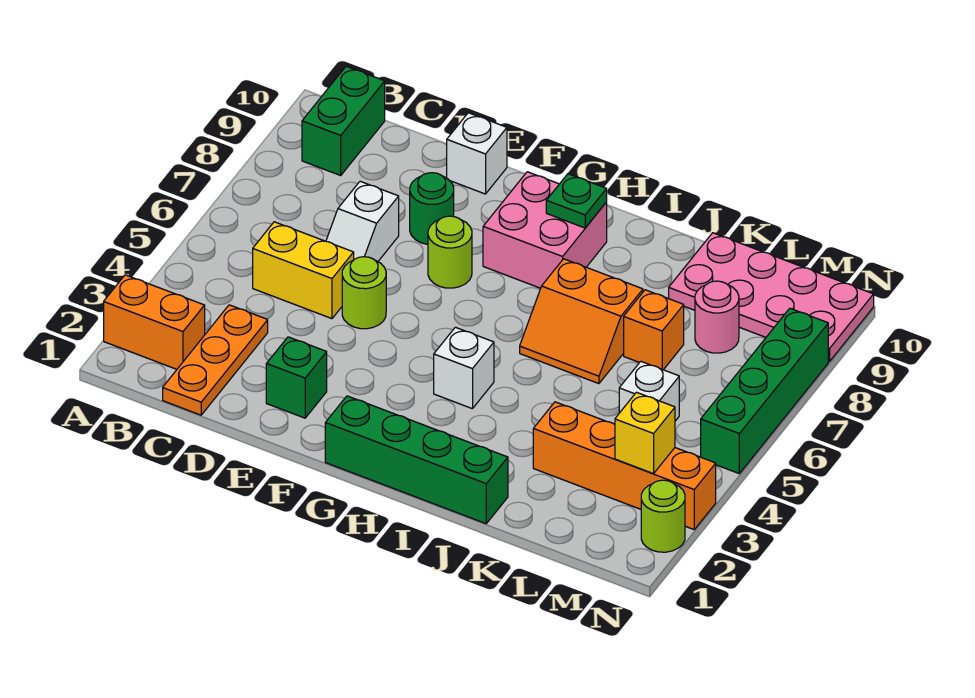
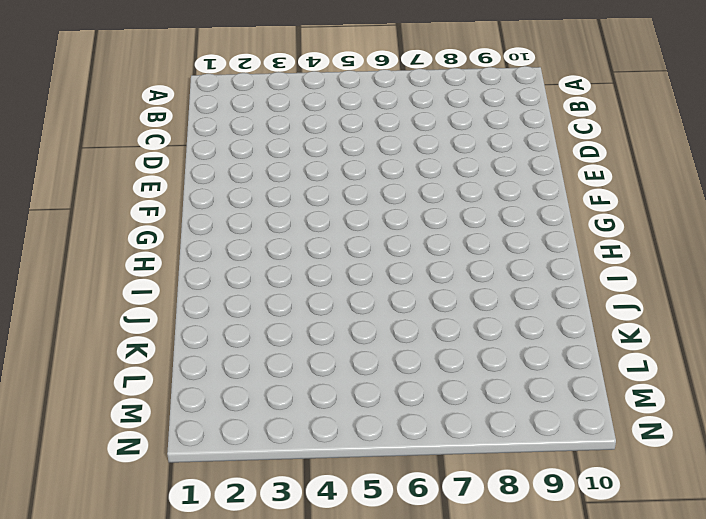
none -> orange 1x2 brick [104,275,205,369]
none -> green 1x2 brick [302,66,385,175]
none -> orange 1x3 plate [163,305,268,415]

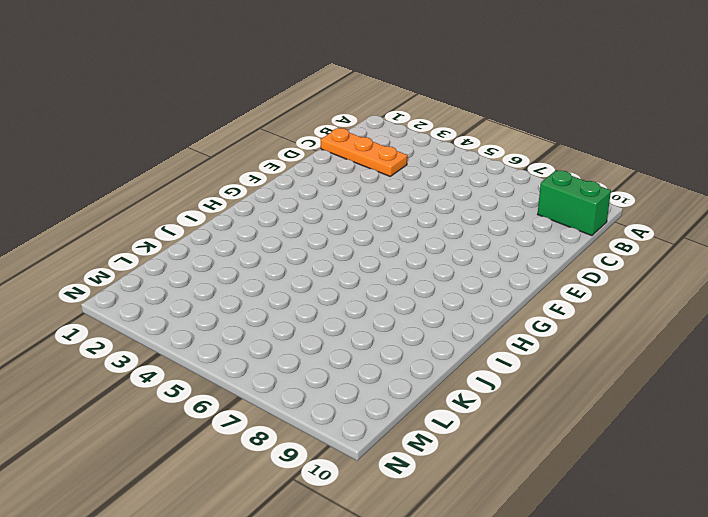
none -> orange 1x2 brick [104,275,205,369]
none -> yellow 1x2 brick [253,222,354,319]
none -> white 1x2 slope [326,181,399,261]

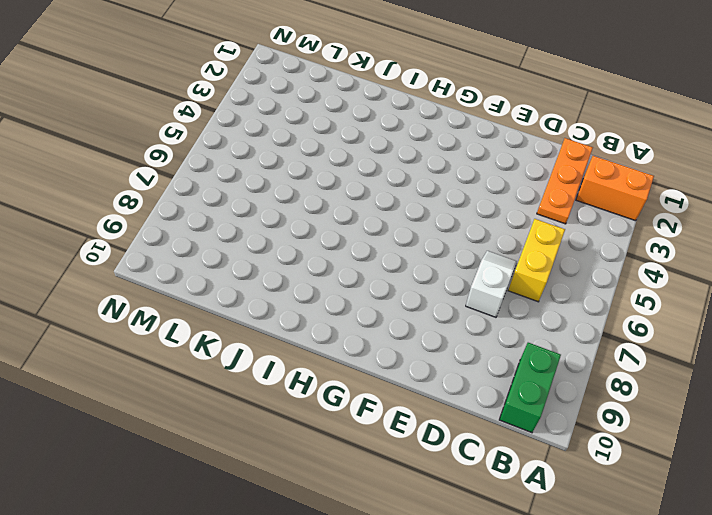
yellow 1x2 brick [508,219,565,302] -> yellow 1x2 brick turned to [253,222,354,319]
none -> green 1x1 brick [266,337,327,418]
none -> lime 1x1 round brick [342,257,386,329]
none -> green 1x1 round brick [410,173,454,244]

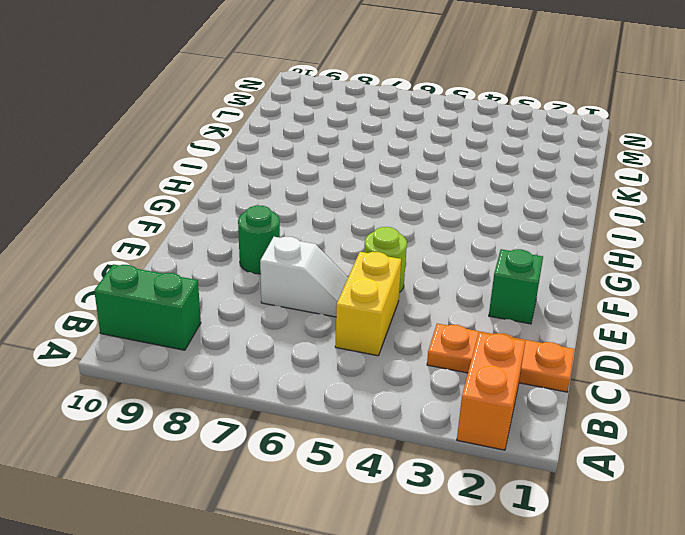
none -> white 1x1 brick [447,113,507,194]
none -> lime 1x1 round brick [428,216,472,288]
none -> green 1x4 brick [325,396,508,524]

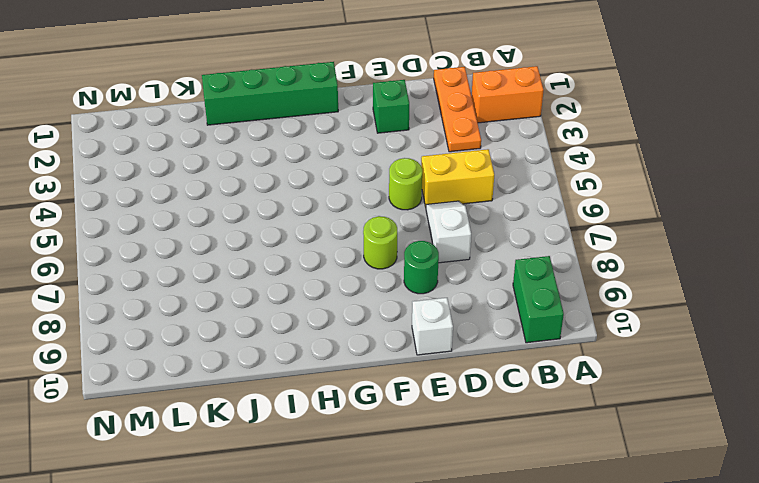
none -> pink 2x2 brick [483,172,607,288]
none -> white 1x1 brick [434,327,494,409]
none -> orange 2x2 slope [520,259,643,384]

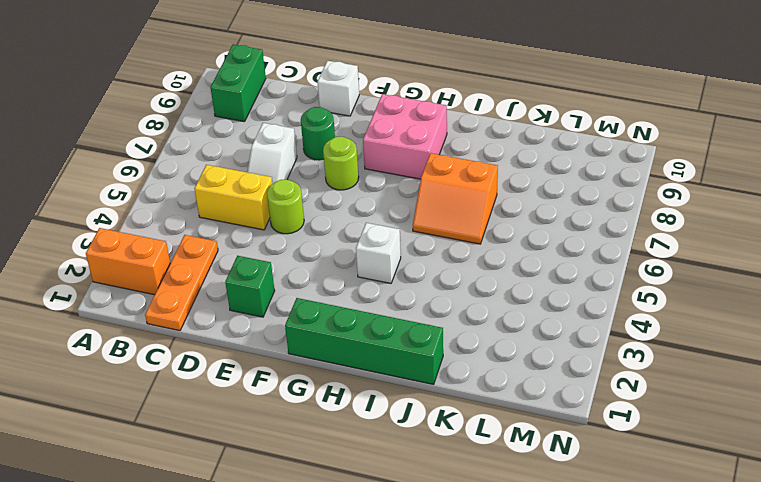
none -> orange 1x4 brick [533,402,716,529]
none -> orange 1x1 brick [624,290,684,370]
none -> pink 2x4 plate [669,233,874,362]

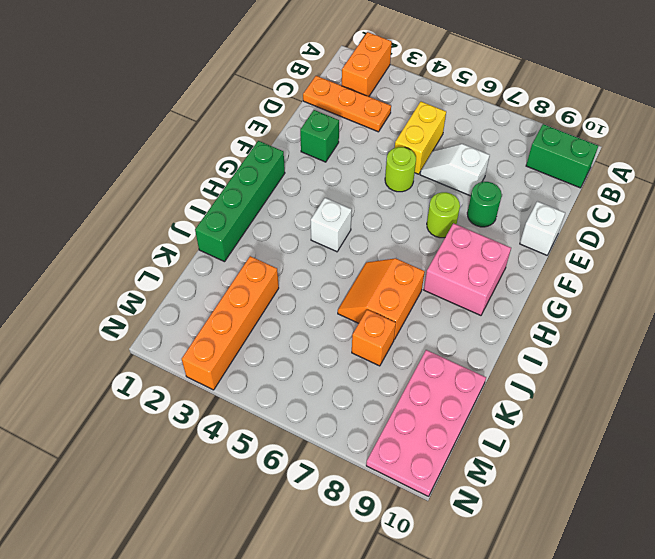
none -> white 1x1 brick [619,361,679,421]
none -> pink 1x1 round brick [695,281,739,353]
none -> lime 1x1 round brick [641,480,685,552]

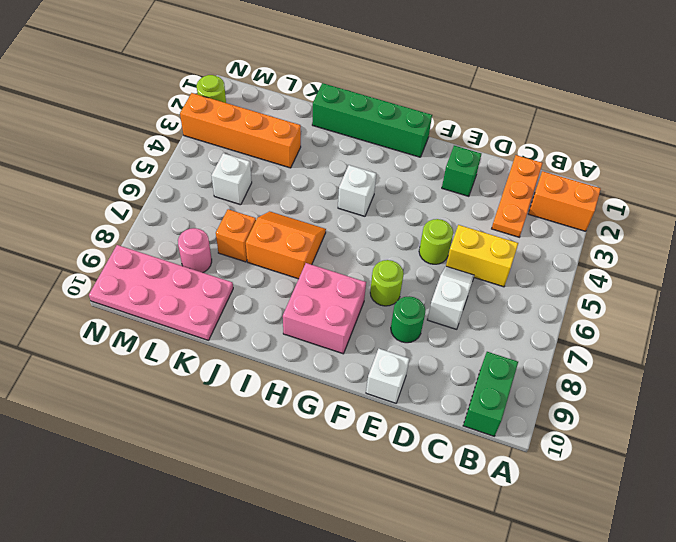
none -> green 1x4 brick [701,308,828,473]
none -> green 1x1 plate [546,174,607,228]
none -> yellow 1x1 brick [615,392,675,474]

